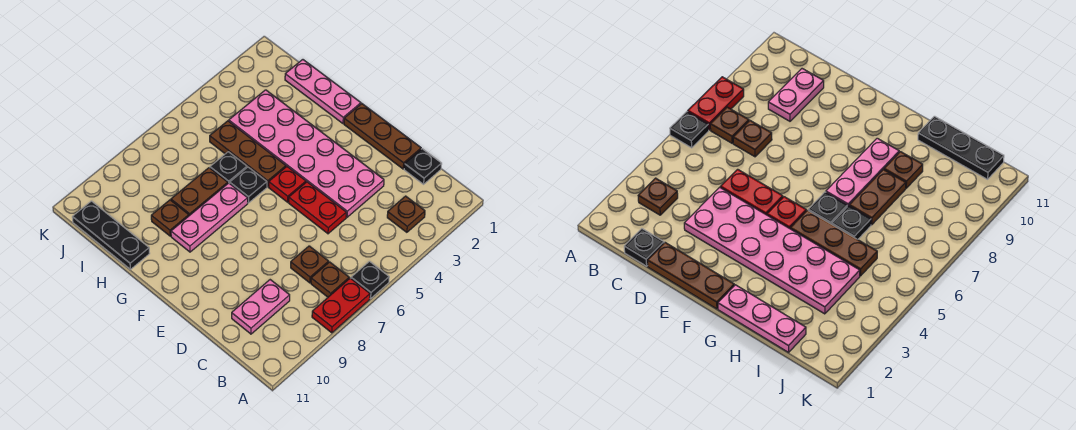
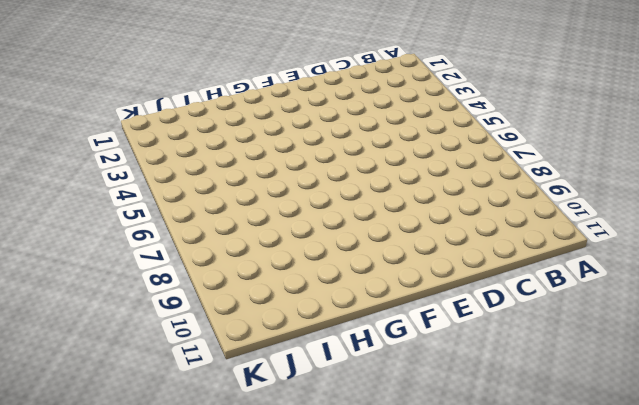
none -> black 1x1 plate [351,261,389,298]
none -> red 1x2 plate [312,278,370,333]
none -> brown 1x1 plate [387,196,425,232]

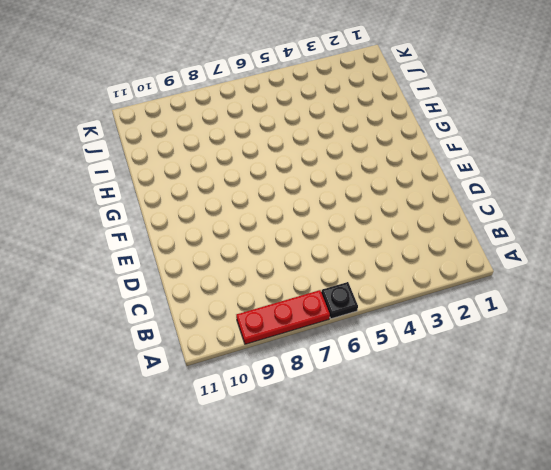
red 1x3 plate [236,290,330,344] -> red 1x2 plate [312,278,370,333]
none -> brown 1x1 plate [387,196,425,232]
none -> brown 1x1 plate [311,262,349,297]
none -> black 1x1 plate [404,149,442,184]

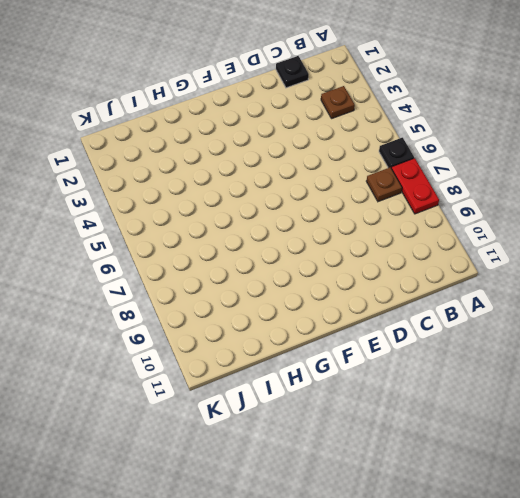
none -> brown 1x1 plate [291,246,329,283]
none -> pink 1x2 plate [232,280,290,334]
none -> brown 1x3 plate [344,104,421,169]

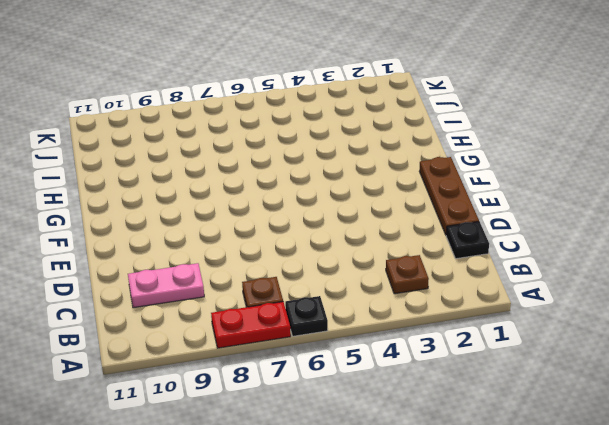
none -> brown 1x1 plate [291,246,329,283]
none -> pink 2x6 plate [229,90,384,217]
none -> red 1x2 plate [289,182,346,234]

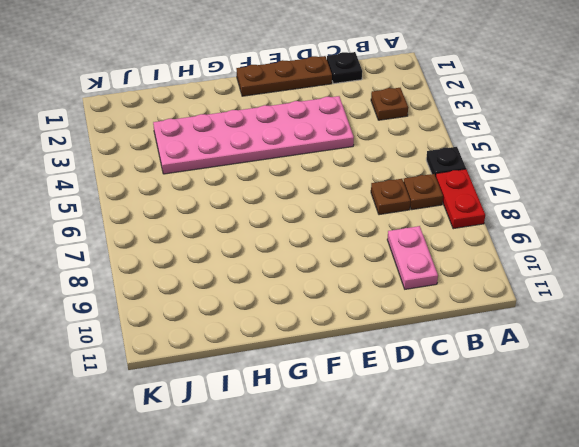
none -> red 1x2 plate [289,182,346,234]
none -> red 1x1 plate [269,167,306,202]
none -> pink 1x3 plate [285,60,361,123]

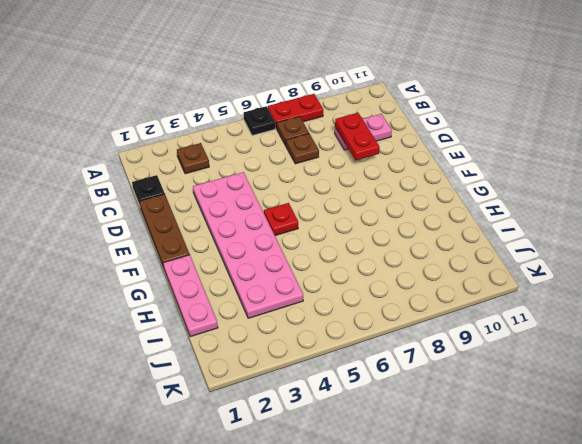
red 1x2 plate [335,113,379,160] -> red 1x2 plate moved to [289,182,346,234]
none -> brown 1x3 plate [210,121,286,187]
none -> black 1x1 plate [230,167,267,203]
none -> pink 1x3 plate [171,183,248,252]

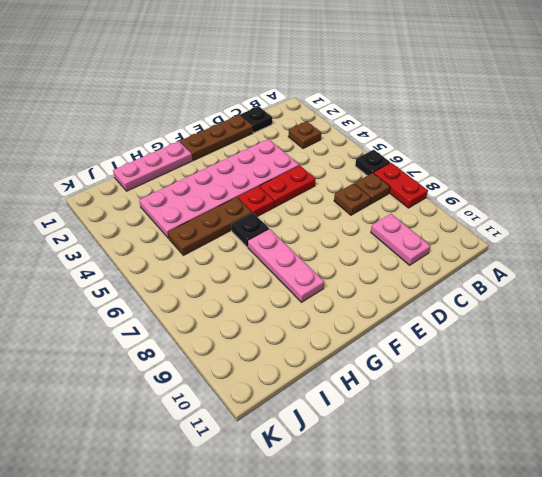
none -> black 1x1 plate [210,152,247,183]
none -> brown 1x2 plate [171,168,228,216]
none -> brown 1x1 plate [151,200,189,236]

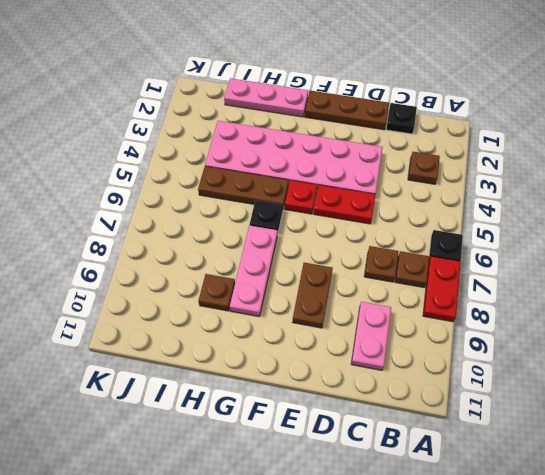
brown 1x2 plate [293,263,333,328] -> brown 1x2 plate moved to [171,168,228,216]
none -> black 1x1 plate [210,152,247,183]
none -> black 1x3 plate [72,201,150,269]

